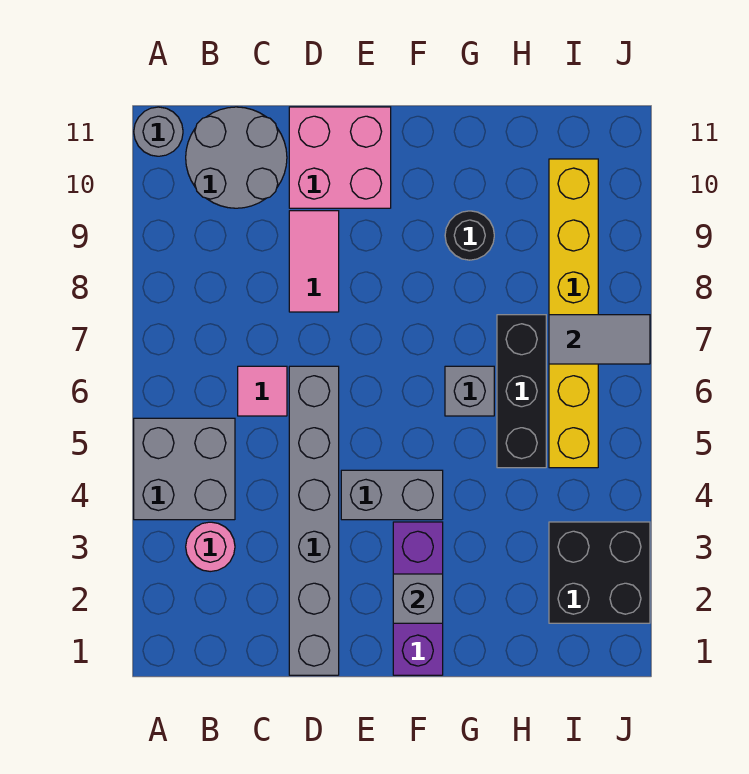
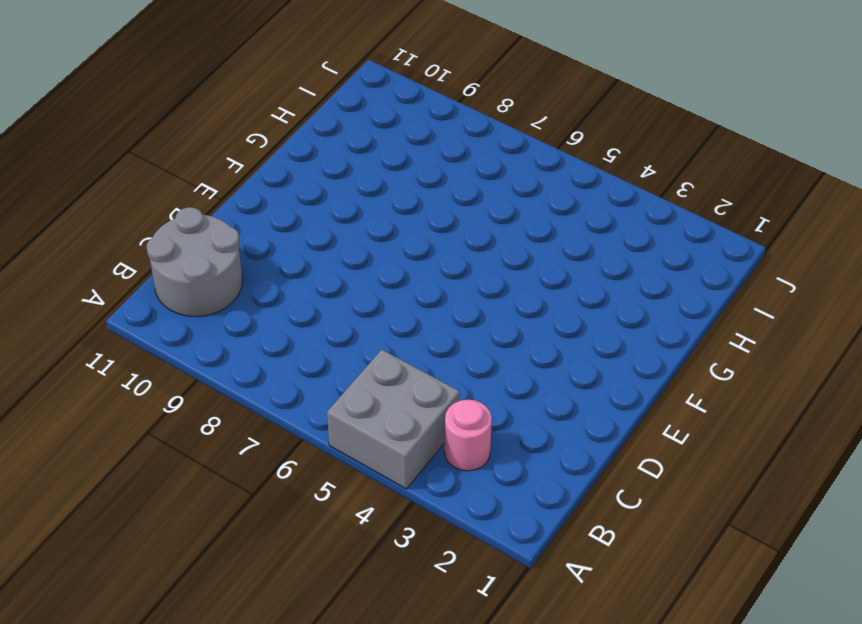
none -> grey 1x1 round brick [134,107,183,156]
none -> pink 1x1 tile [238,366,287,416]
none -> grey 1x6 brick [289,366,339,675]

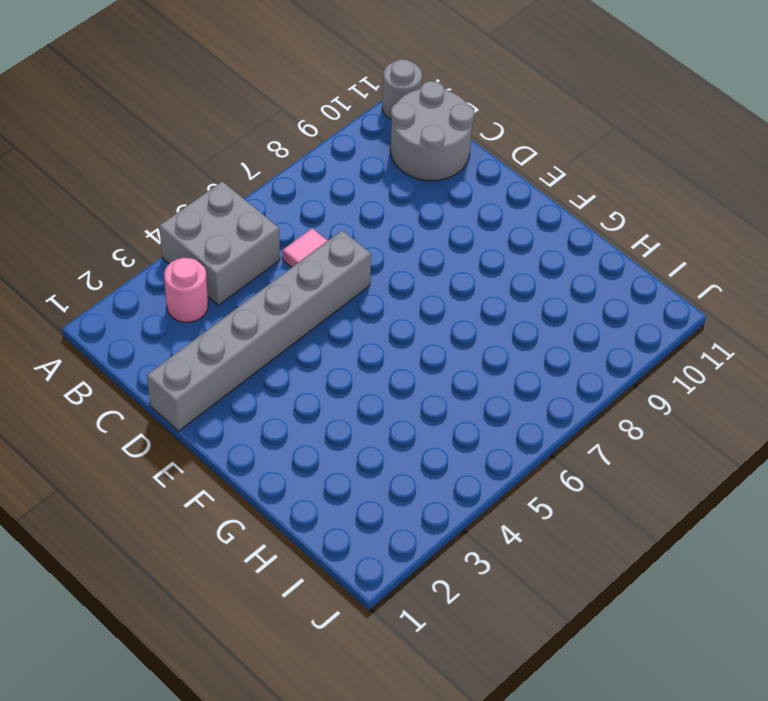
none -> pink 1x2 tile [289,211,339,312]
none -> pink 2x2 brick [289,107,391,208]
none -> grey 1x2 brick [341,470,443,520]

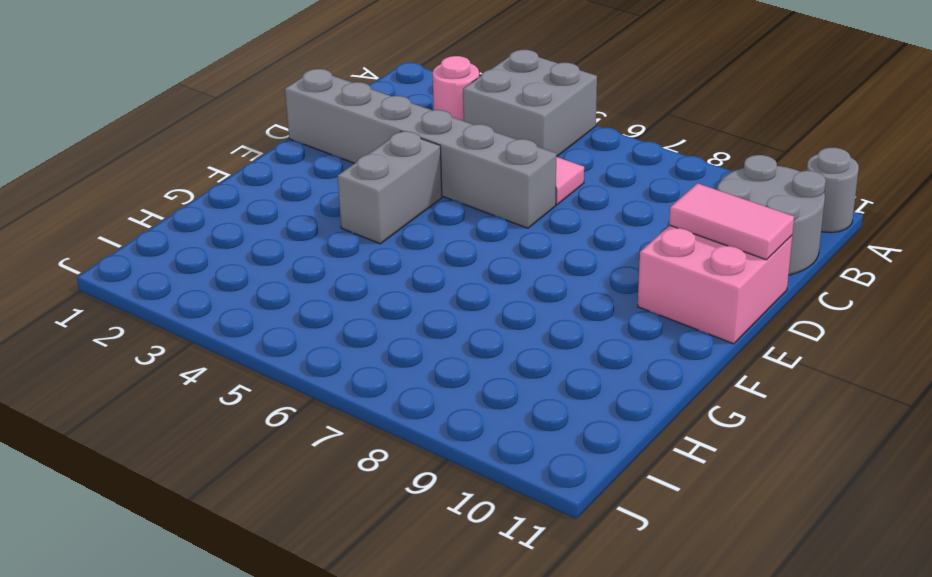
pink 1x2 tile [669,183,794,260] -> pink 1x2 tile moved to [289,211,339,312]
none -> purple 1x3 brick [393,522,443,675]
none -> grey 1x1 brick [445,366,494,416]
none -> black 1x1 round brick [445,211,494,260]

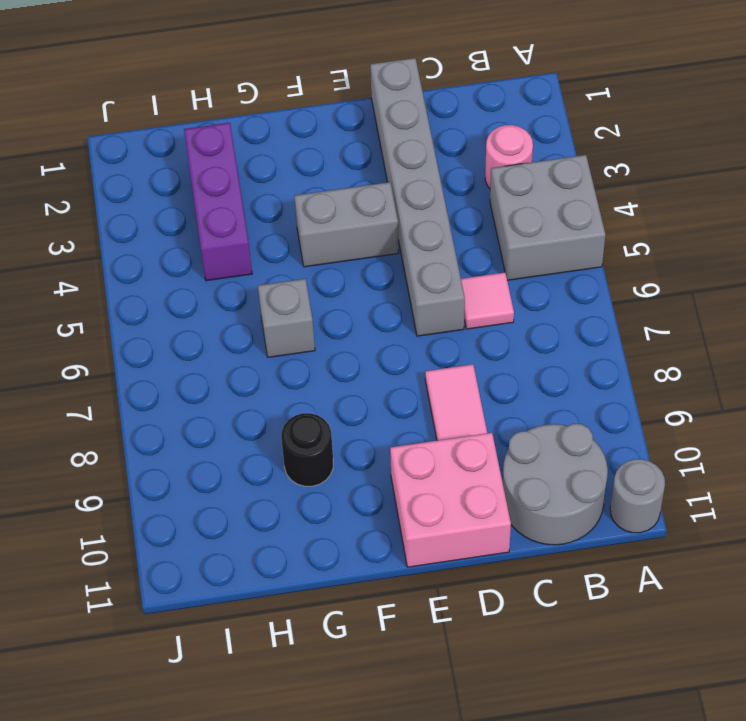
purple 1x3 brick [184,123,252,281] -> purple 1x3 brick moved to [393,522,443,675]
none -> black 1x3 brick [497,315,546,468]
none -> black 2x2 brick [549,522,650,623]
none -> yellow 1x6 brick [549,159,598,468]

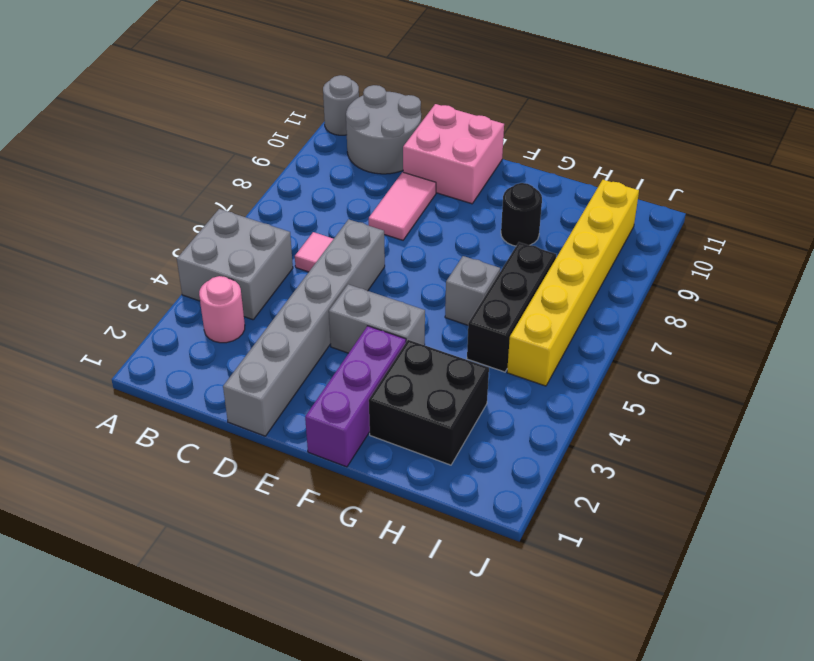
black 2x2 brick [369,340,489,465] -> black 2x2 brick moved to [549,522,650,623]
none -> grey 1x1 brick [393,574,443,623]
none -> grey 1x2 tile [549,315,650,364]

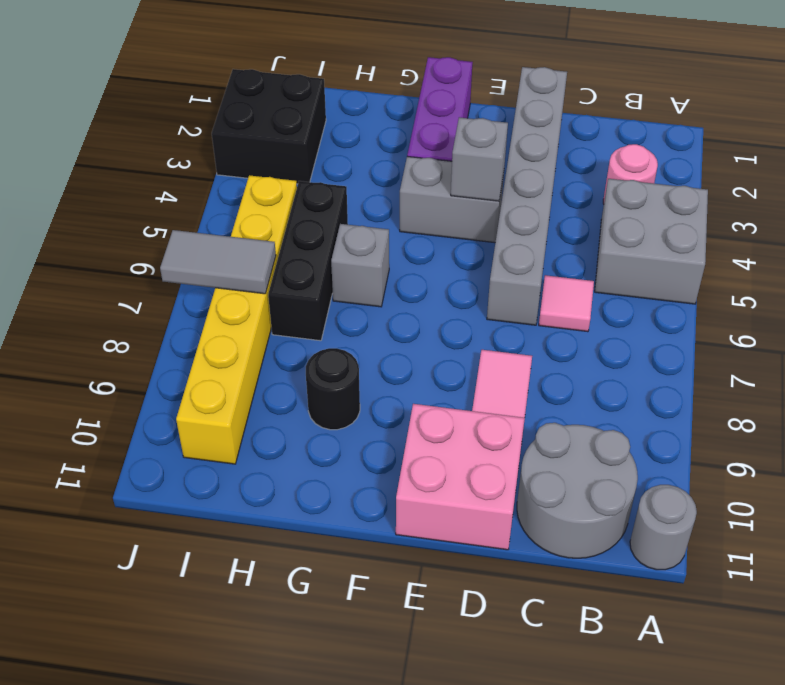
grey 1x1 brick [451,117,508,201] -> grey 1x1 brick moved to [393,574,443,623]

